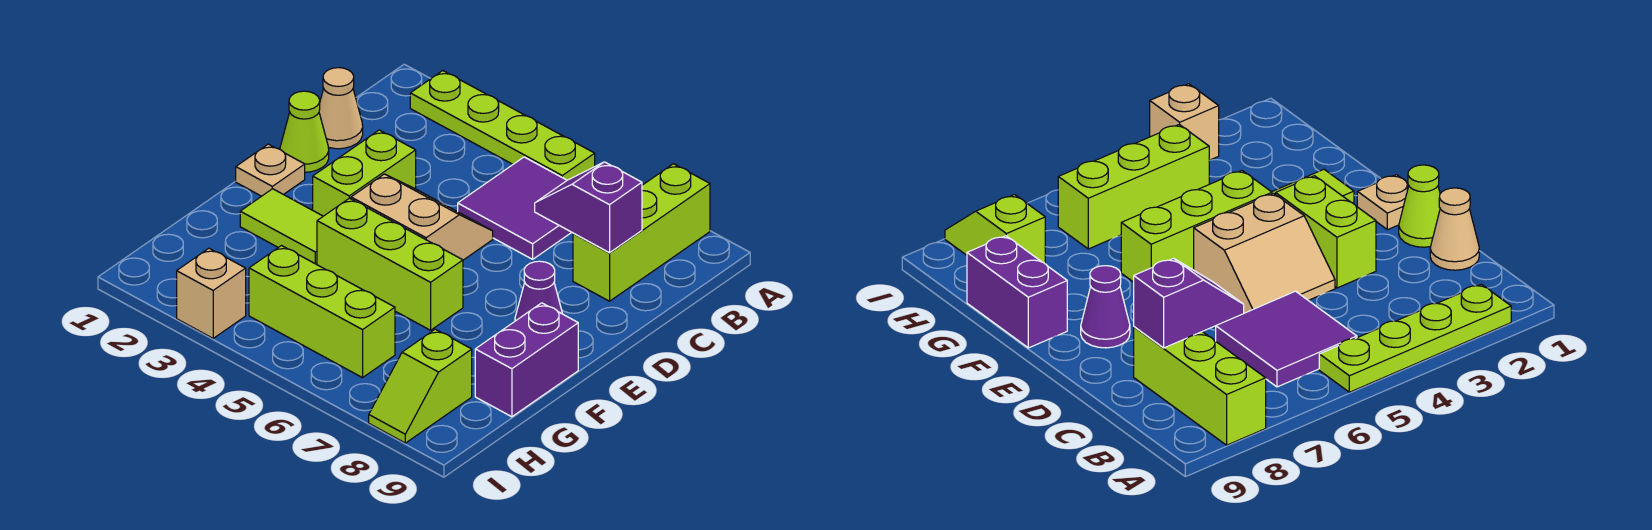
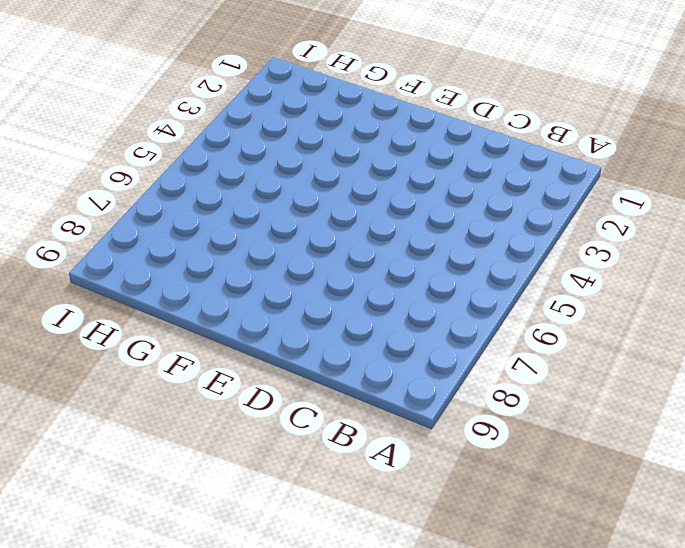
none -> lime 1x4 plate [410,71,595,180]
none -> lime 1x3 brick [573,164,710,301]
none -> purple 2x2 tile [458,157,572,259]

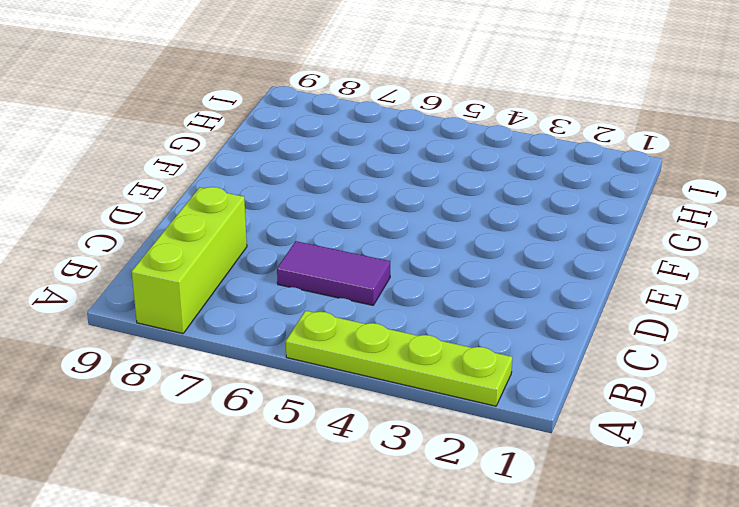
purple 1x2 tile [277,241,390,305] -> purple 2x2 tile [458,157,572,259]
none -> tan 1x1 cone [319,68,363,149]
none -> lime 1x1 cone [280,91,329,172]
none -> lime 1x2 brick [313,130,416,216]

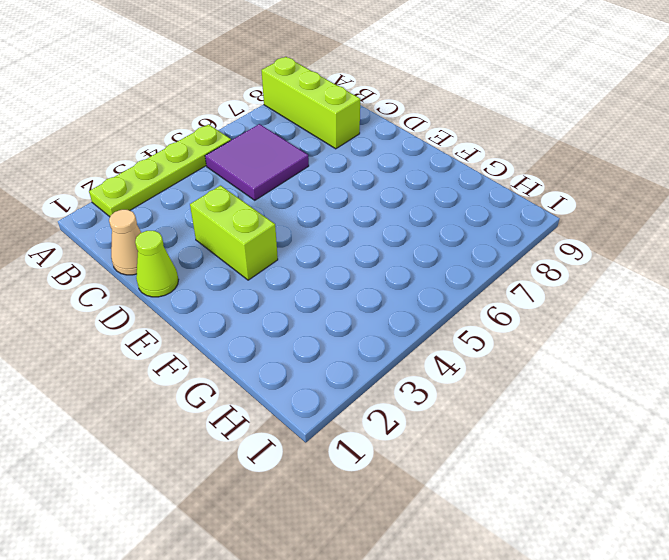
none -> tan 2x2 slope [351,174,493,260]
none -> tan 1x1 plate [236,144,305,196]
none -> purple 1x1 cone [515,261,563,321]

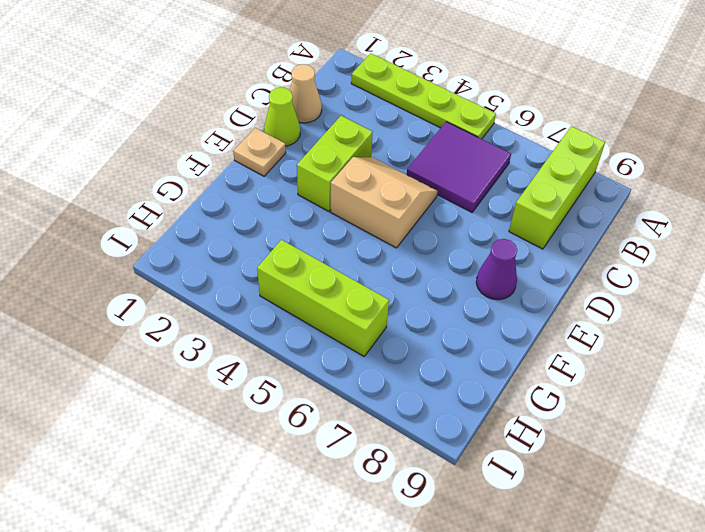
none -> lime 1x2 tile [240,189,323,265]
none -> lime 1x3 brick [317,198,463,330]
none -> purple 1x2 brick [475,303,578,417]

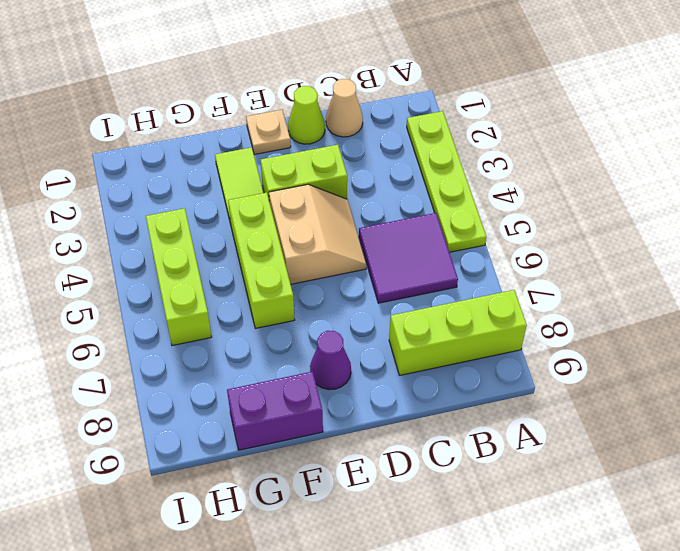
none -> lime 1x2 slope [369,329,472,443]
none -> tan 1x1 brick [177,248,246,338]
none -> purple 1x2 slope [535,162,642,253]

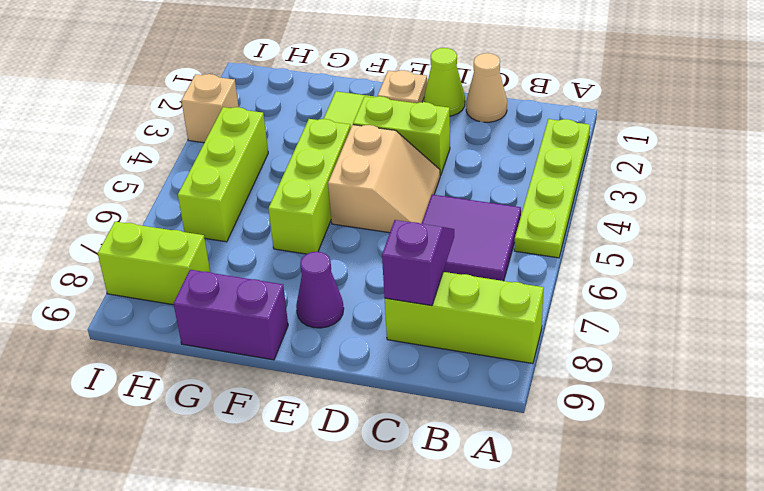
lime 1x2 brick [98,222,210,305] -> lime 1x2 slope [369,329,472,443]

